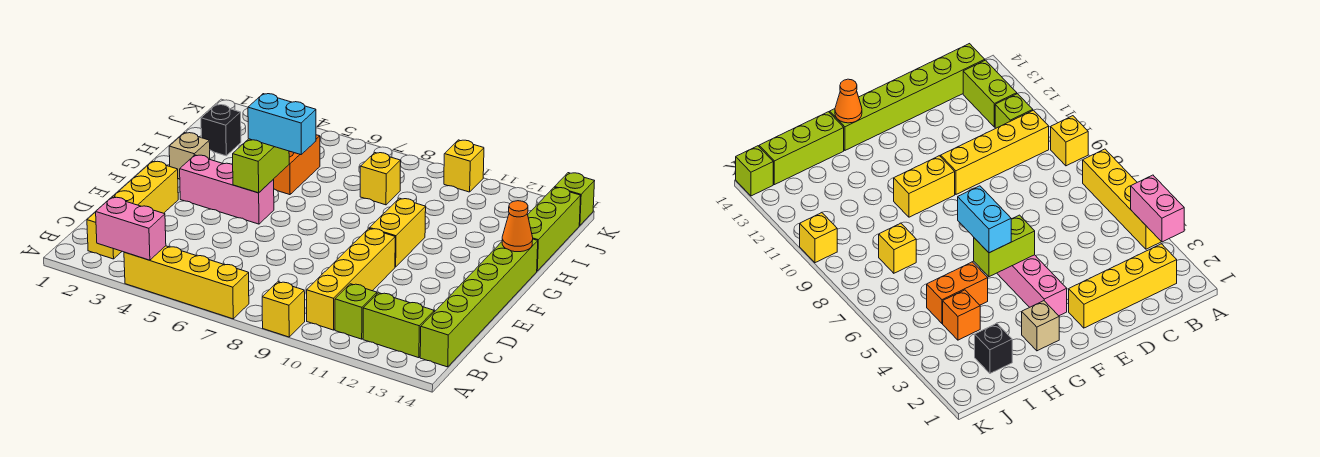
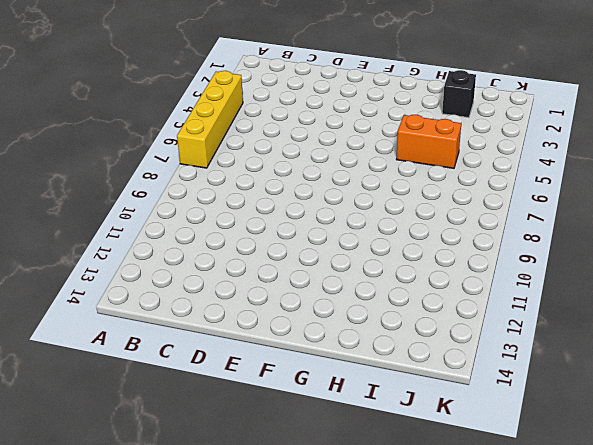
none -> yellow 1x1 brick [262,282,305,337]
none -> yellow 1x4 brick [87,161,178,259]
none -> yellow 1x4 brick [307,228,395,330]

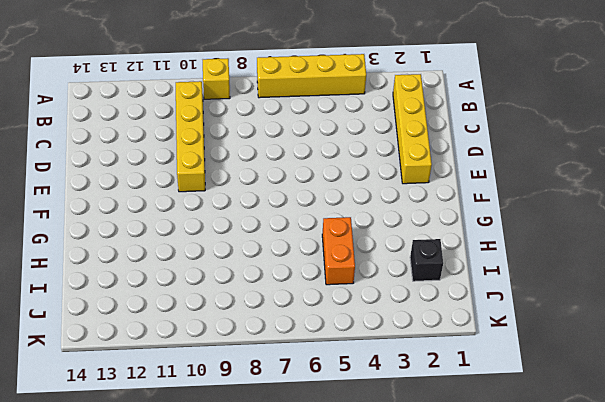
none -> lime 1x1 brick [335,284,377,339]
none -> lime 1x2 brick [363,293,434,358]
none -> lime 1x6 brick [420,239,538,367]

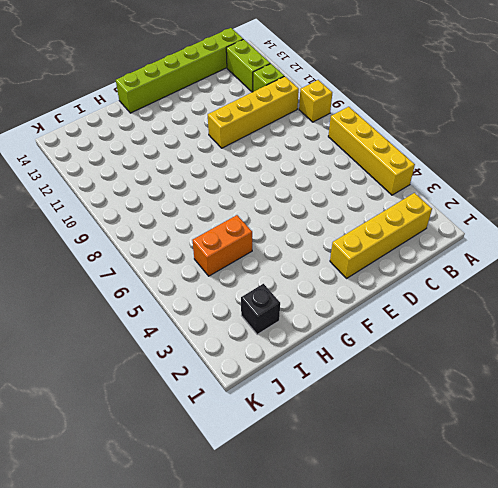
none -> pink 1x3 brick [180,155,274,224]
none -> yellow 1x2 brick [370,198,426,267]
none -> tan 1x1 brick [169,133,210,179]

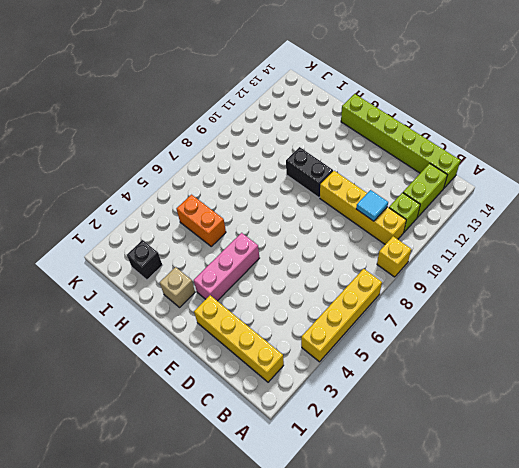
cyan 1x1 tile [356,190,388,221] -> none
black 1x2 brick [286,147,333,198] -> yellow 1x2 brick [370,198,426,267]
none -> lime 1x3 brick [528,187,581,271]
none -> orange 1x1 brick [943,290,980,340]
none -> yellow 1x1 brick [360,153,401,205]

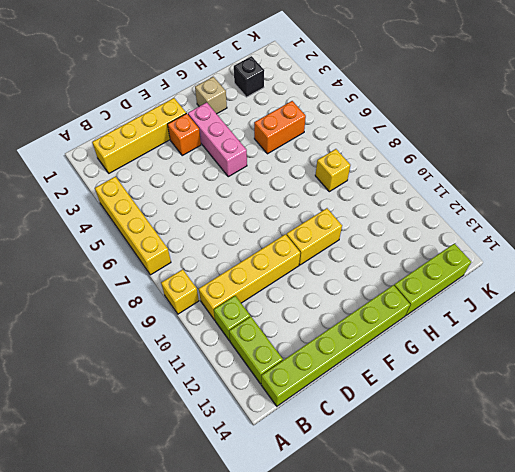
orange 1x1 brick [168,113,201,155] -> orange 1x1 brick moved to [943,290,980,340]
none -> yellow 1x1 brick [444,140,484,192]
none -> lime 1x1 brick [555,173,594,225]
none -> pink 1x2 brick [96,197,166,260]

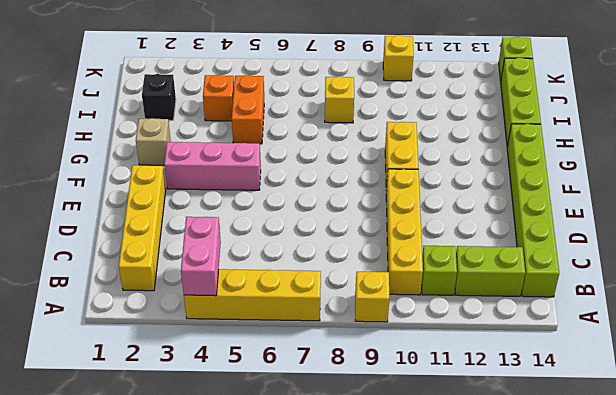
pink 1x2 brick [181,217,221,296] -> pink 1x2 brick turned to [96,197,166,260]
none -> lime 1x2 brick [233,139,289,193]
none -> orange 1x1 cone [502,201,533,252]
none -> cyan 1x2 brick [248,94,316,155]

